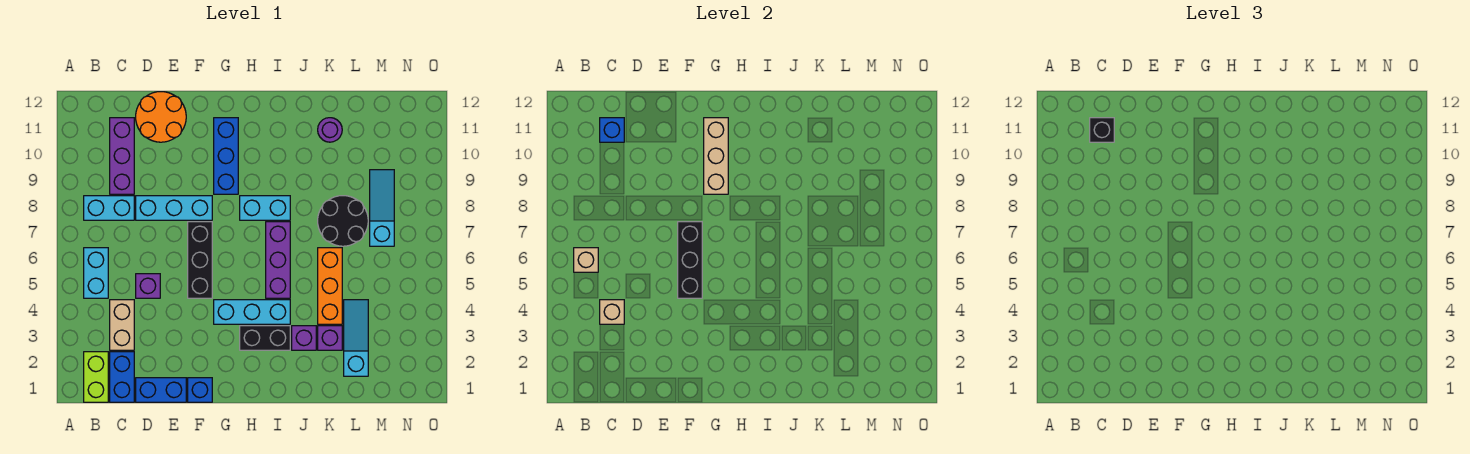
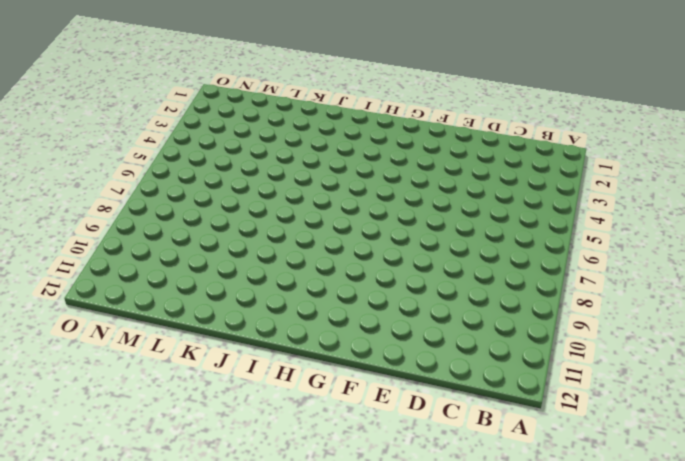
none -> lime 1x2 brick [84,352,108,402]
none -> cyan 1x2 brick [84,248,108,298]
none -> cyan 1x2 brick [84,196,134,220]
none -> blue 1x2 brick [110,352,134,402]

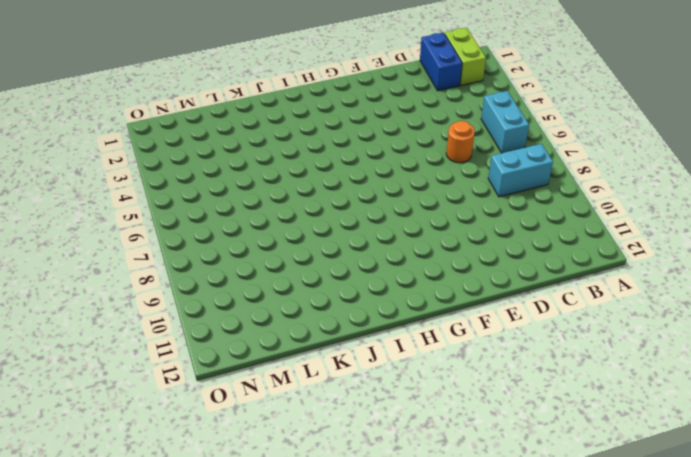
orange 1x1 round brick [446,121,475,163] -> none
none -> tan 1x2 brick [110,300,134,350]
none -> purple 1x3 brick [110,118,134,194]
none -> blue 1x2 brick [136,378,186,402]
none -> purple 1x1 brick [136,274,160,298]

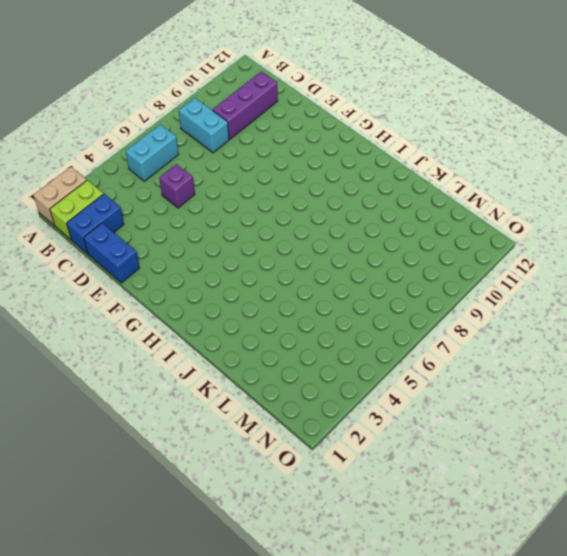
tan 1x2 brick [33,167,87,226] -> tan 1x2 brick moved to [110,300,134,350]
none -> cyan 1x3 brick [136,196,212,220]
none -> orange 2x2 round brick [136,92,186,142]
none -> blue 1x1 brick [188,378,212,402]
none -> black 1x3 brick [188,222,212,298]

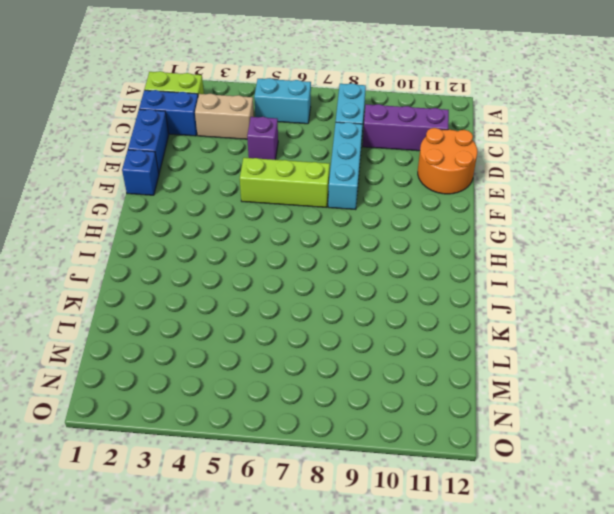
lime 1x3 brick [240,158,330,207] -> black 1x3 brick [188,222,212,298]
none -> cyan 1x3 brick [214,300,290,324]
none -> blue 1x3 brick [214,118,238,194]
none -> black 1x2 brick [240,326,290,350]
none -> cyan 1x2 brick [240,196,290,220]

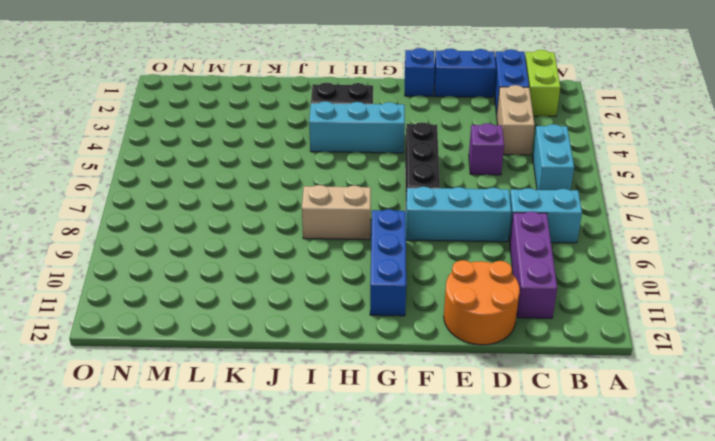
tan 1x2 brick [302,185,371,240] -> cyan 1x2 brick [240,196,290,220]
none -> purple 1x3 brick [266,222,290,298]
none -> purple 1x1 brick [292,326,316,350]
none -> purple 1x1 brick [318,326,342,350]
none -> orange 1x3 brick [318,248,342,324]

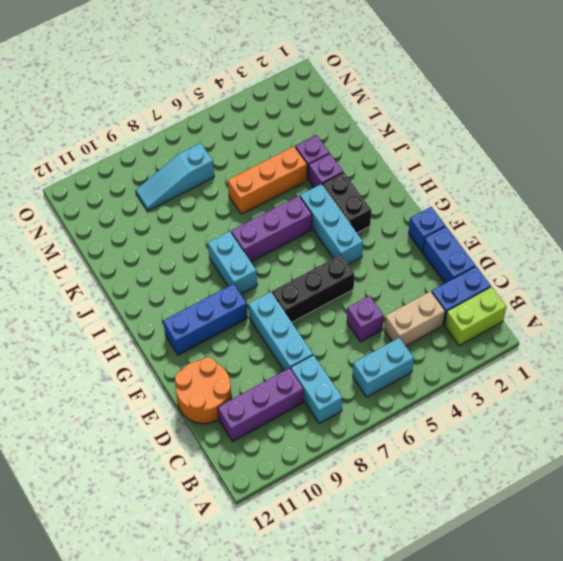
none -> black 2x2 round brick [318,196,368,246]
none -> purple 1x1 round brick [318,118,342,142]
none -> cyan 1x3 slope [344,300,368,376]
none -> tan 1x1 brick [574,248,598,272]

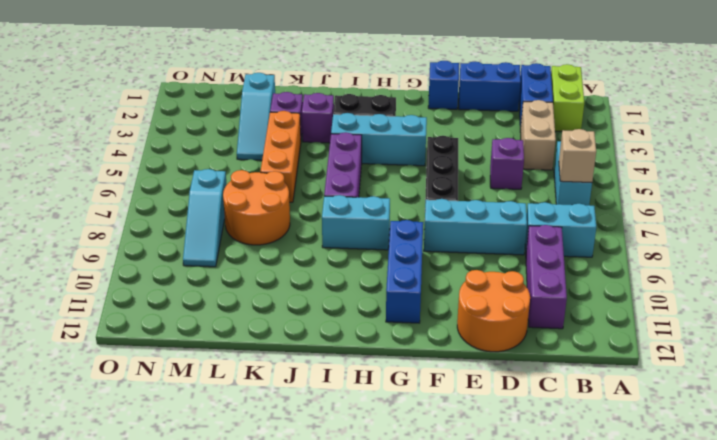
orange 2x2 round brick [223,170,290,245] -> black 2x2 round brick [318,196,368,246]
none -> purple 1x1 round brick [318,118,342,142]
none -> tan 1x1 brick [600,300,624,324]
none -> blue 1x1 brick [600,118,624,142]
none -> black 1x3 brick [678,222,702,298]

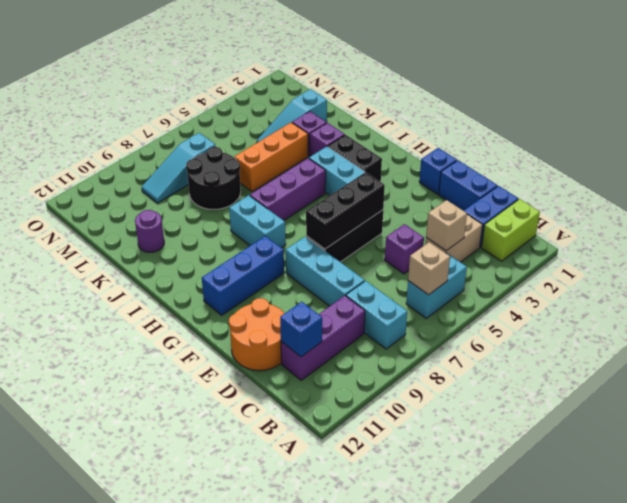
none -> tan 1x3 brick [704,118,728,194]
none -> black 1x1 brick [1090,118,1114,142]

